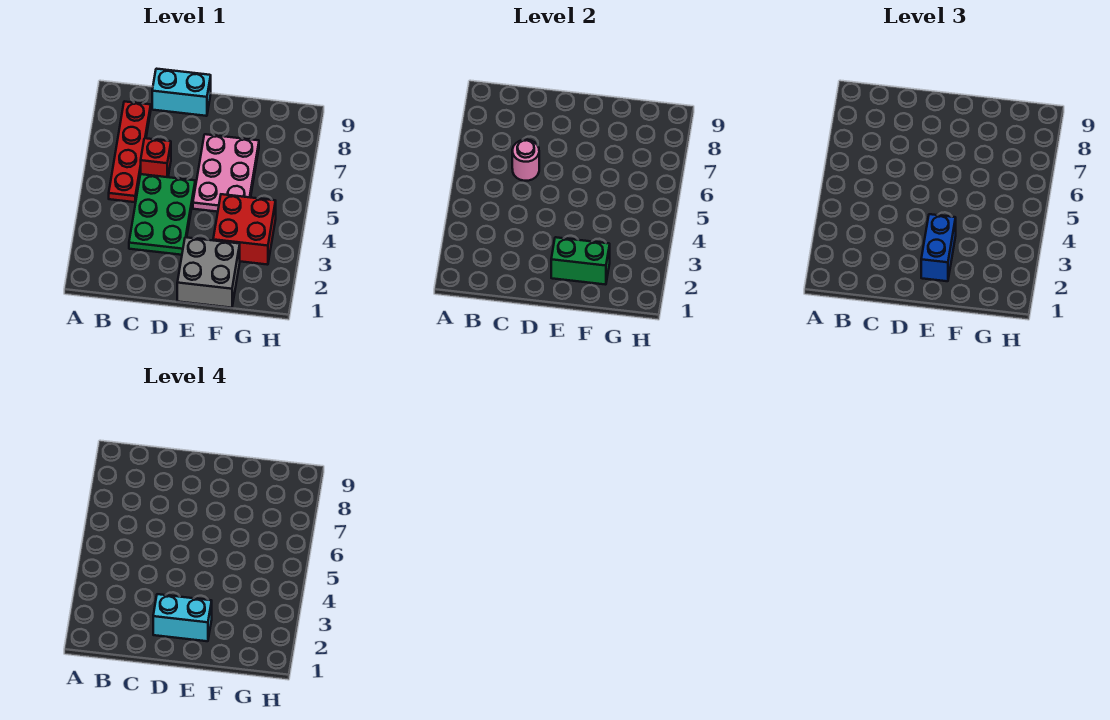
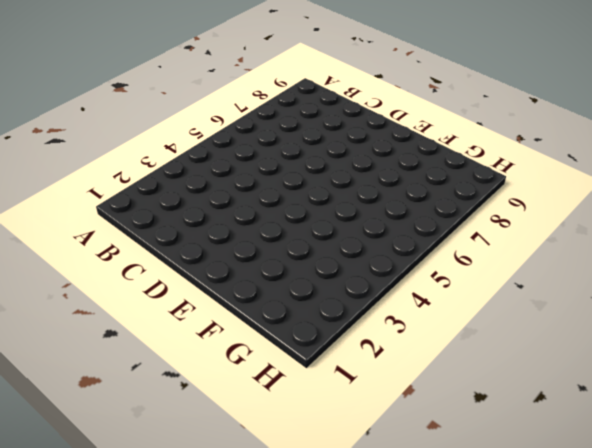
none -> red 1x4 plate [109,101,151,202]
none -> green 2x3 plate [129,174,195,255]

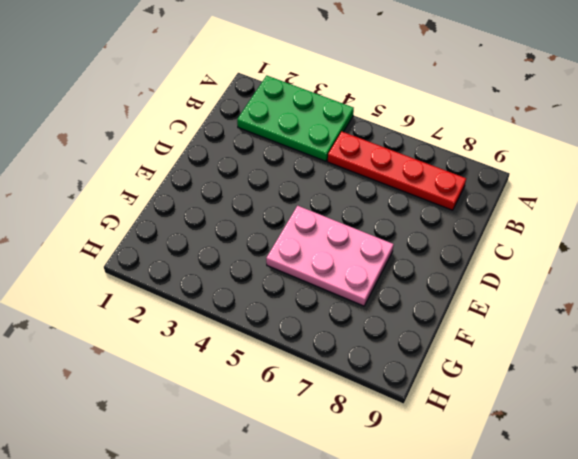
green 2x3 plate [237,76,354,161] -> green 2x3 plate moved to [129,174,195,255]
none -> red 1x1 brick [141,138,171,177]
none -> cyan 1x2 brick [152,69,211,116]

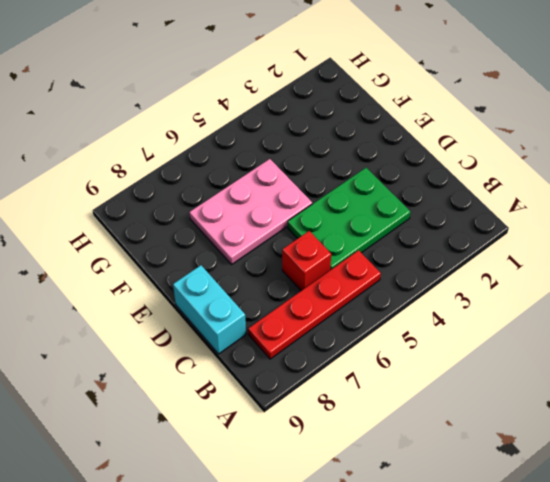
none -> grey 2x2 brick [177,237,240,308]
none -> red 2x2 brick [213,194,276,265]

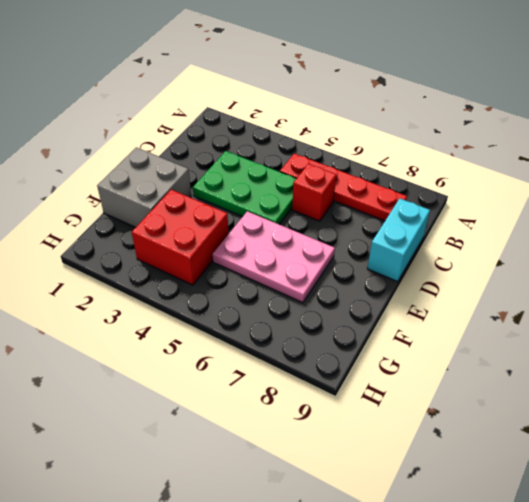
none -> pink 1x1 round brick [512,140,539,181]
none -> green 1x2 brick [551,237,610,285]

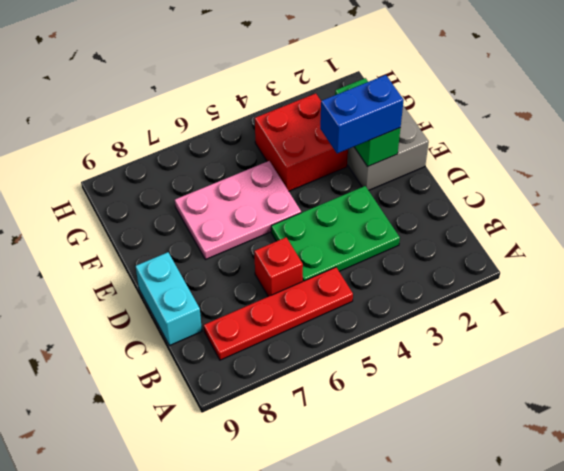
none -> pink 1x1 round brick [512,140,539,181]
none -> cyan 1x2 brick [153,594,212,641]

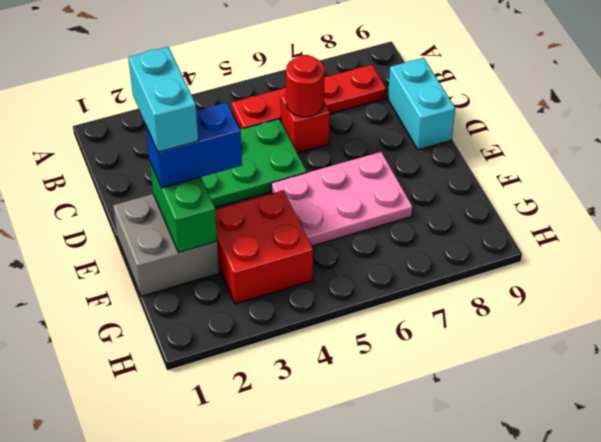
red 1x1 round brick [286,55,325,117] -> pink 1x1 round brick [512,140,539,181]

